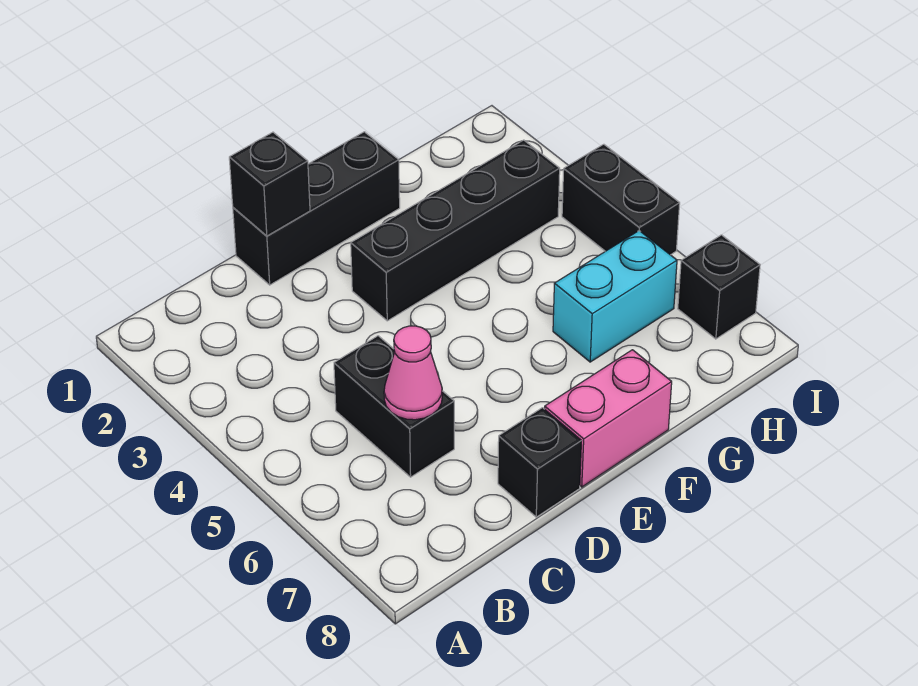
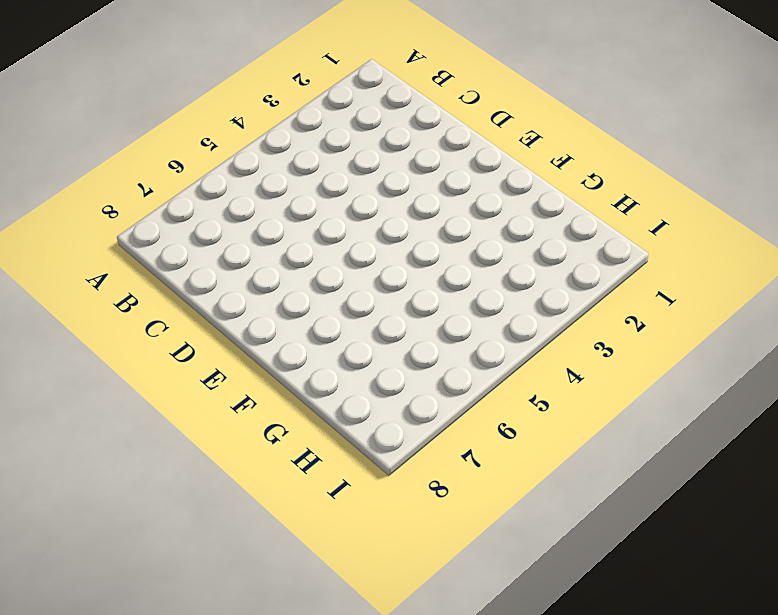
none -> black 1x2 brick [334,336,454,477]
none -> black 1x3 brick [233,132,400,285]

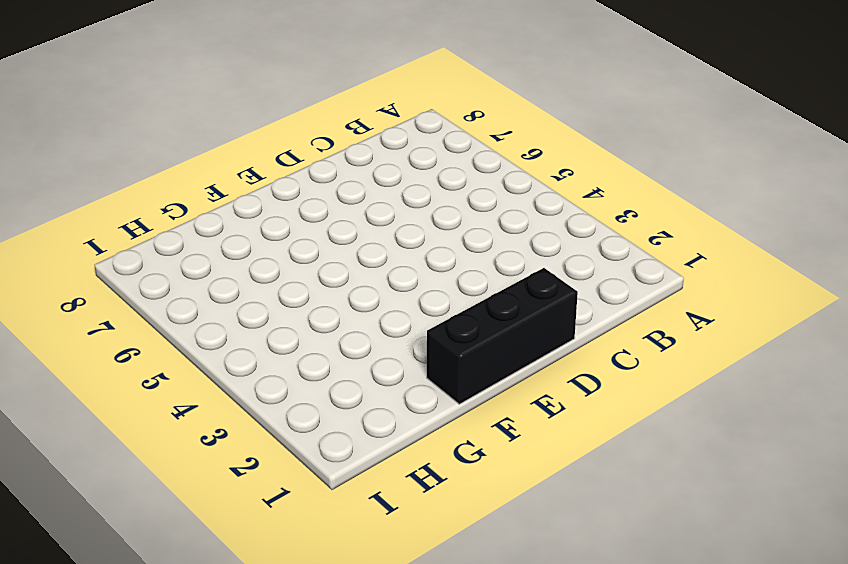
none -> black 1x2 brick [334,336,454,477]
none -> black 1x1 brick [498,408,581,517]

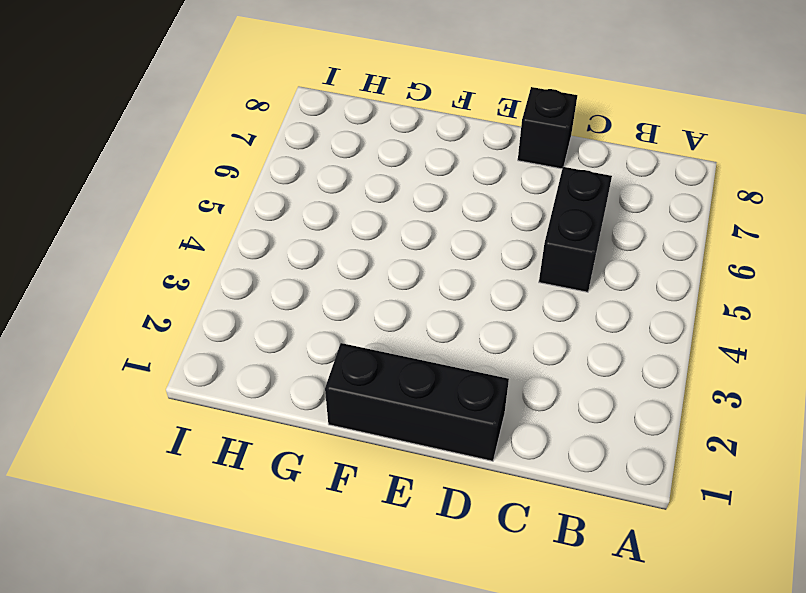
none -> black 1x4 brick [351,140,560,321]
none -> pink 1x2 brick [545,350,672,487]

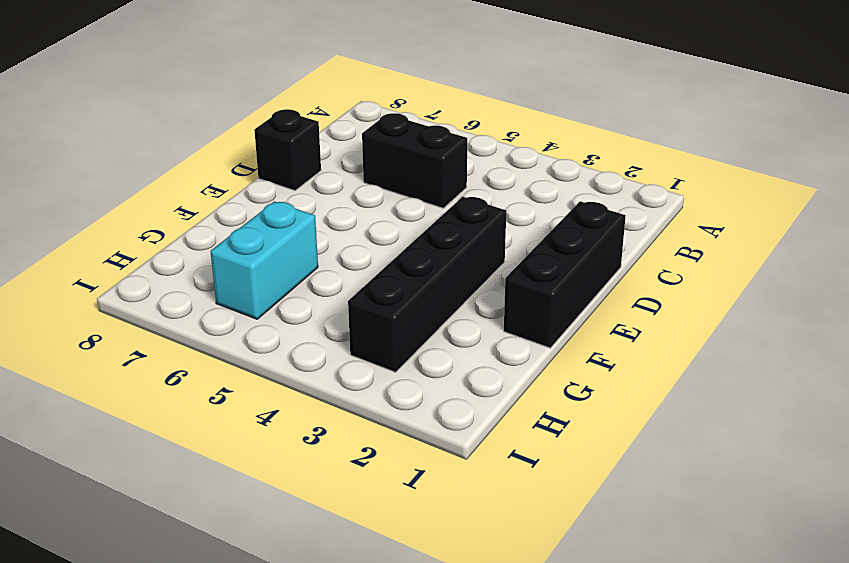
none -> pink 1x2 brick [545,350,672,487]
none -> black 1x2 brick [562,144,680,255]

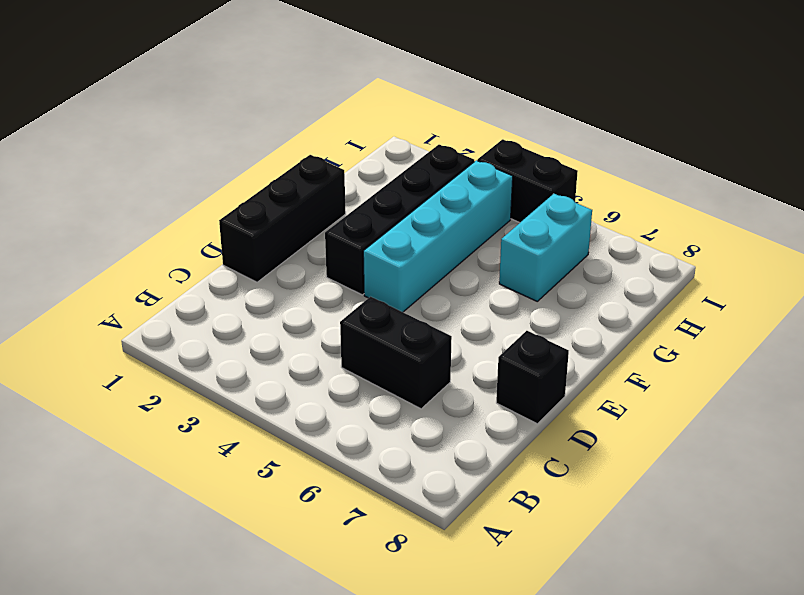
cyan 1x4 brick [363,160,513,312] -> none
none -> pink 1x2 brick [545,350,672,487]
none -> black 1x1 brick [678,235,760,339]

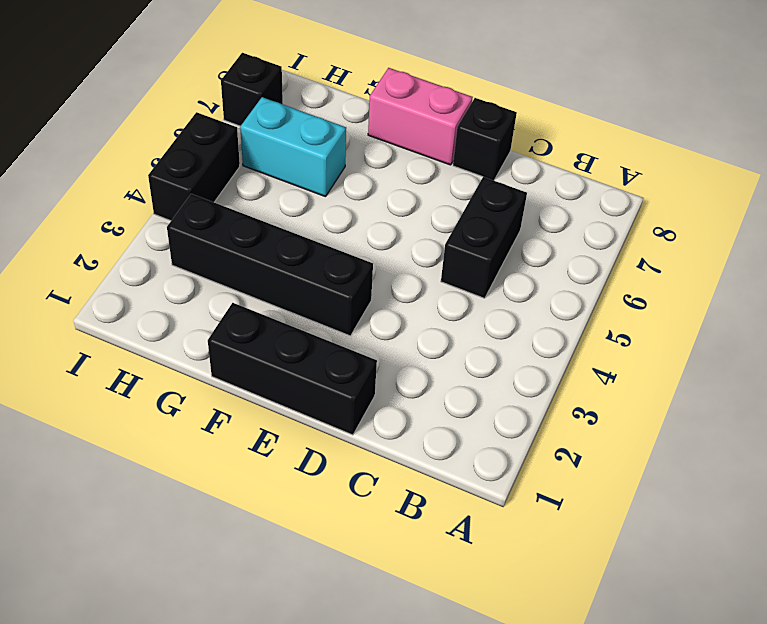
none -> pink 1x1 cone [384,326,442,420]
none -> black 1x1 brick [229,132,310,236]

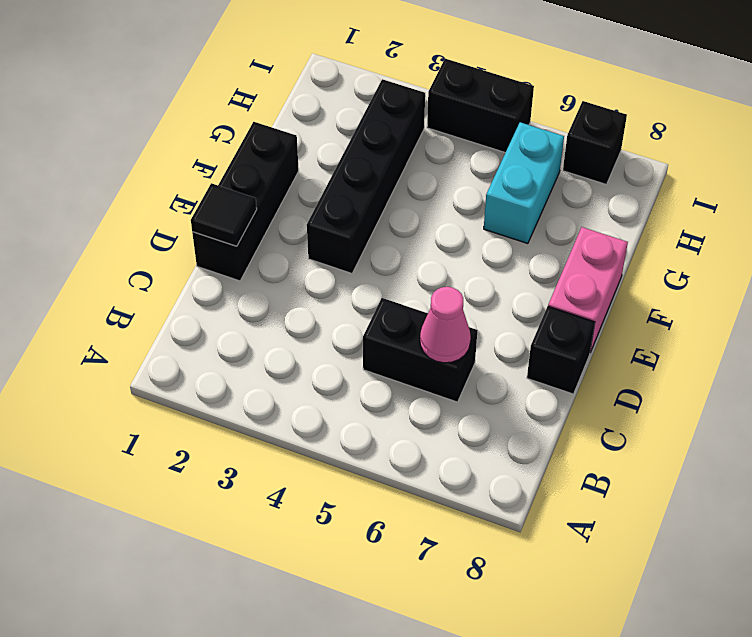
black 1x1 tile [191,183,257,246] -> black 1x1 brick [229,132,310,236]

